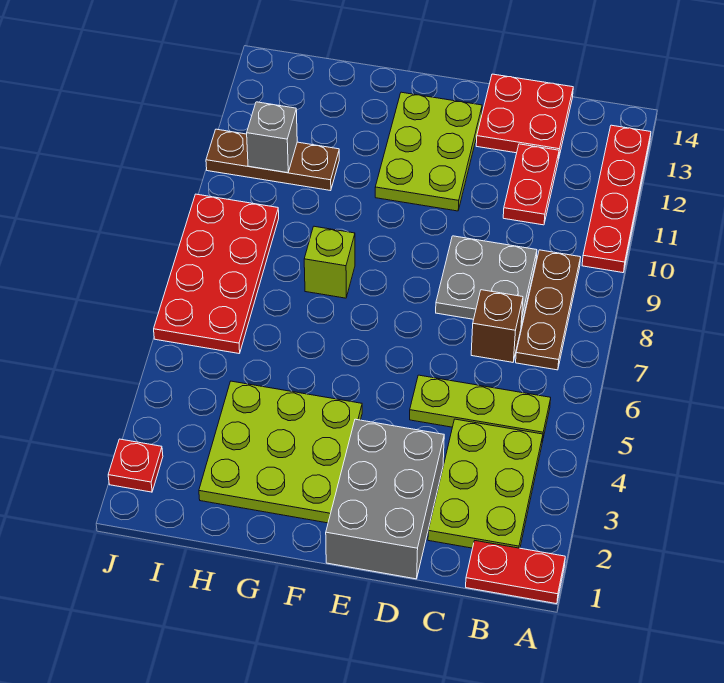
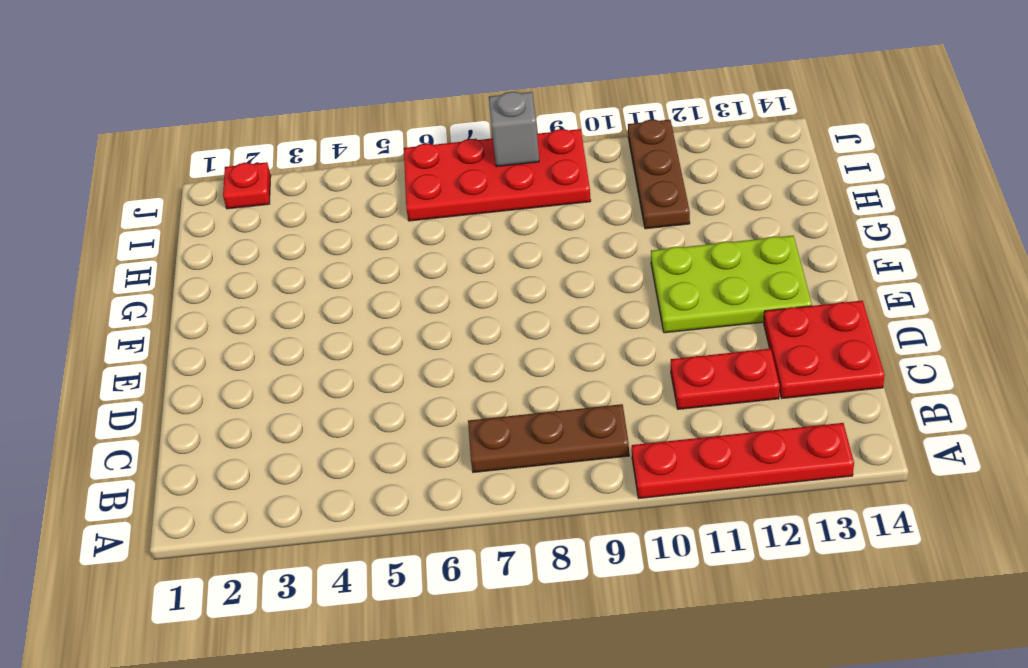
grey 1x1 brick [489,92,539,167] -> grey 1x1 brick moved to [247,102,297,173]
none -> red 1x2 plate [466,541,565,604]
none -> lime 2x3 plate [428,419,543,548]
none -> lime 1x3 plate [410,375,551,442]

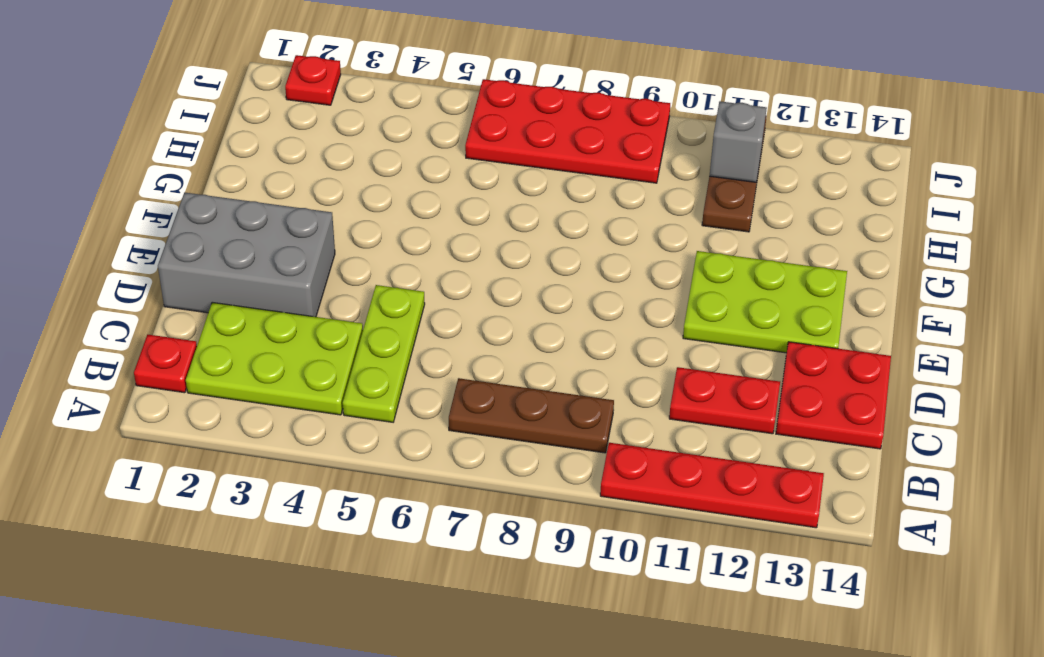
red 1x1 plate [134,335,197,393] -> red 1x2 plate [466,541,565,604]
none -> brown 1x1 brick [471,290,523,362]
none -> grey 2x2 plate [436,236,537,326]
none -> lime 3x3 plate [199,381,362,523]

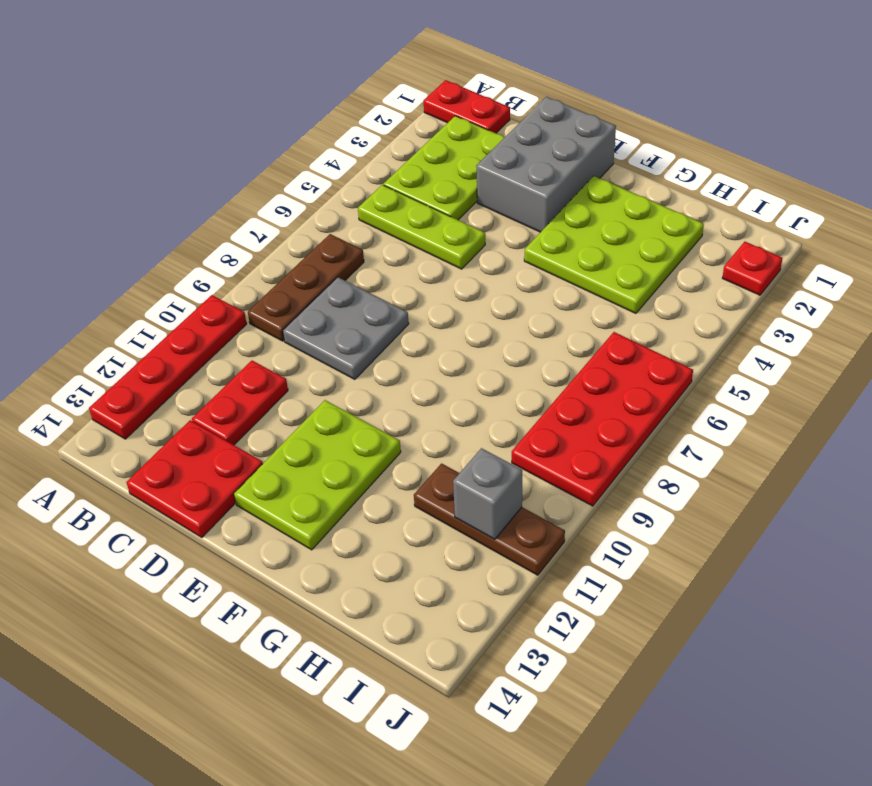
none -> brown 1x1 brick [471,290,523,362]
none -> lime 1x1 brick [304,226,355,298]

